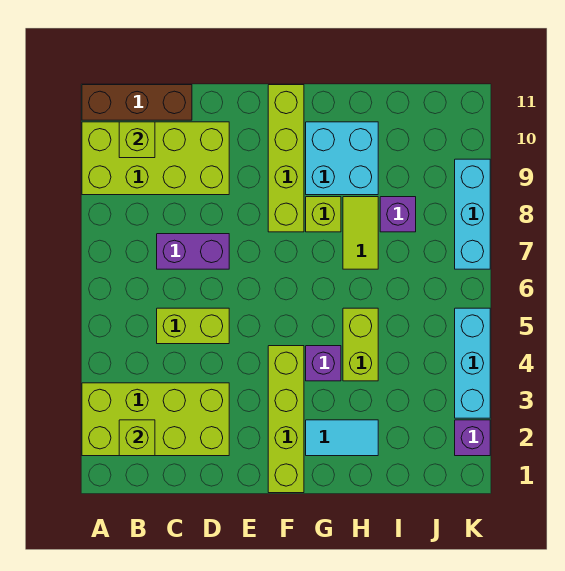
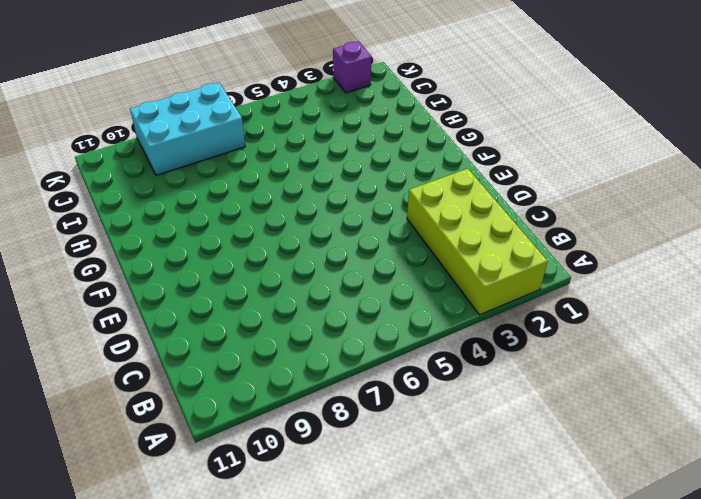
cyan 2x3 brick [130,83,245,175] -> cyan 1x3 brick [455,159,490,269]
none -> lime 2x4 brick [82,122,229,195]
none -> brown 1x3 brick [82,85,192,120]
none -> lime 1x2 brick [157,308,229,344]

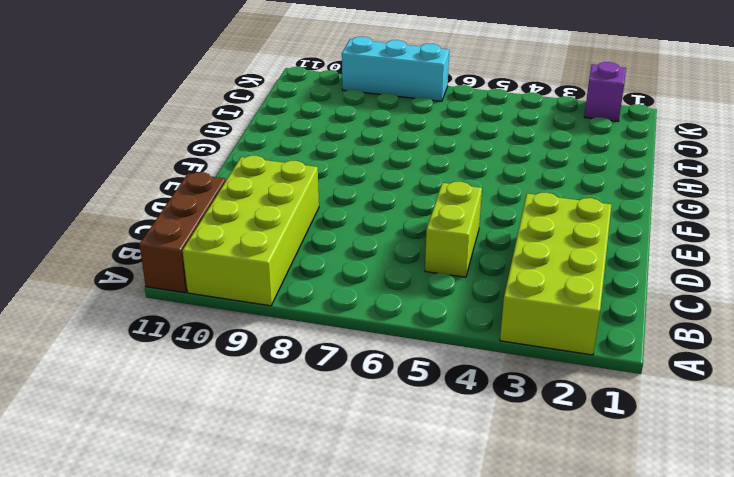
none -> purple 1x2 brick [157,234,229,269]
none -> lime 1x4 brick [268,346,304,493]
none -> lime 1x4 brick [268,85,304,232]

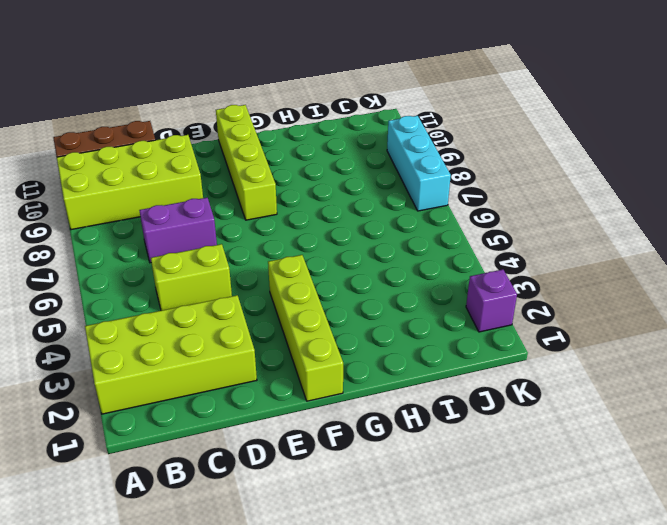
none -> cyan 1x2 tile [306,420,378,456]
none -> purple 1x1 brick [306,346,341,381]
none -> lime 1x1 brick [306,197,341,232]

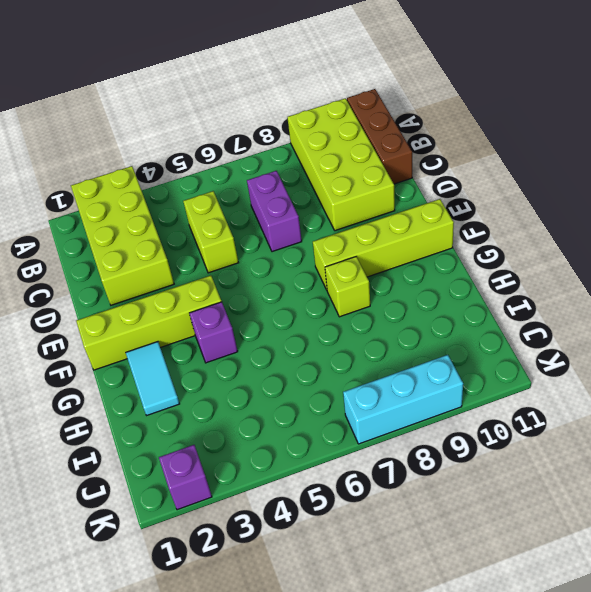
none -> cyan 2x2 brick [306,122,378,195]
none -> lime 1x2 brick [343,308,378,381]
none -> lime 1x2 tile [343,197,378,269]

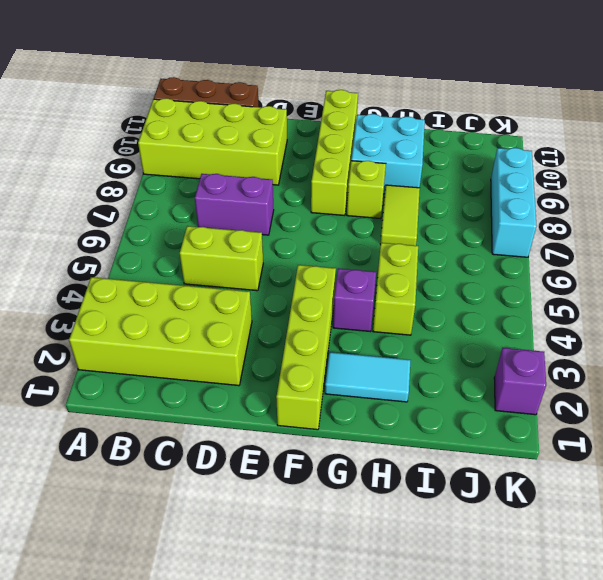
none -> purple 1x1 brick [380,197,416,232]
none -> cyan 1x3 brick [455,308,490,418]
none -> lime 1x1 brick [119,420,155,456]

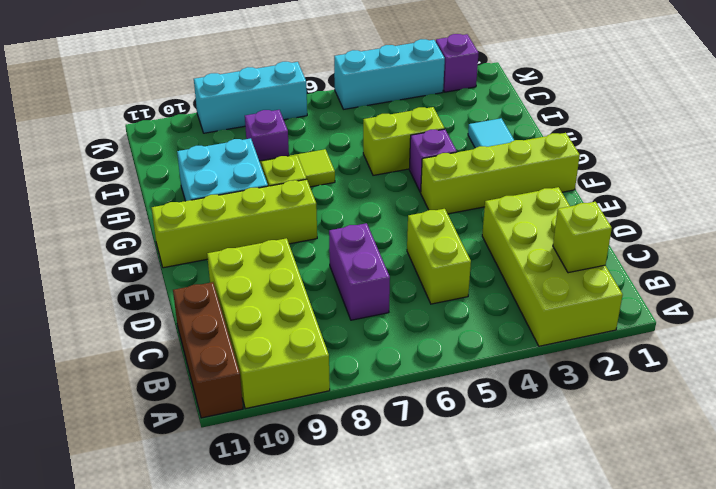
none -> lime 1x1 brick [119,122,155,158]

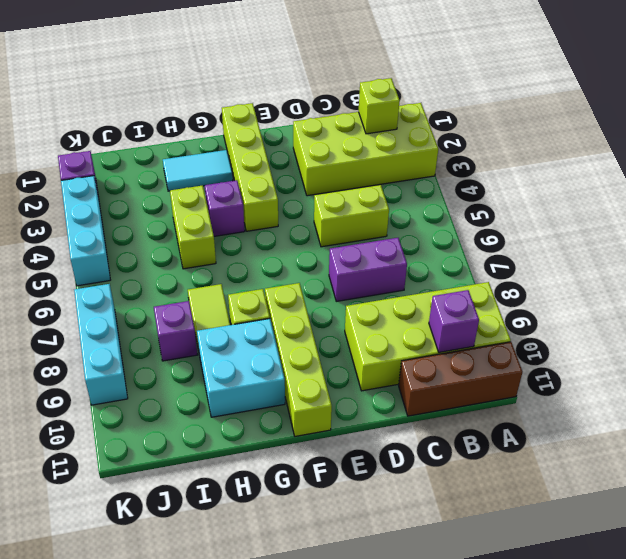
purple 1x1 brick [429,290,479,352] -> lime 1x1 brick [119,122,155,158]

